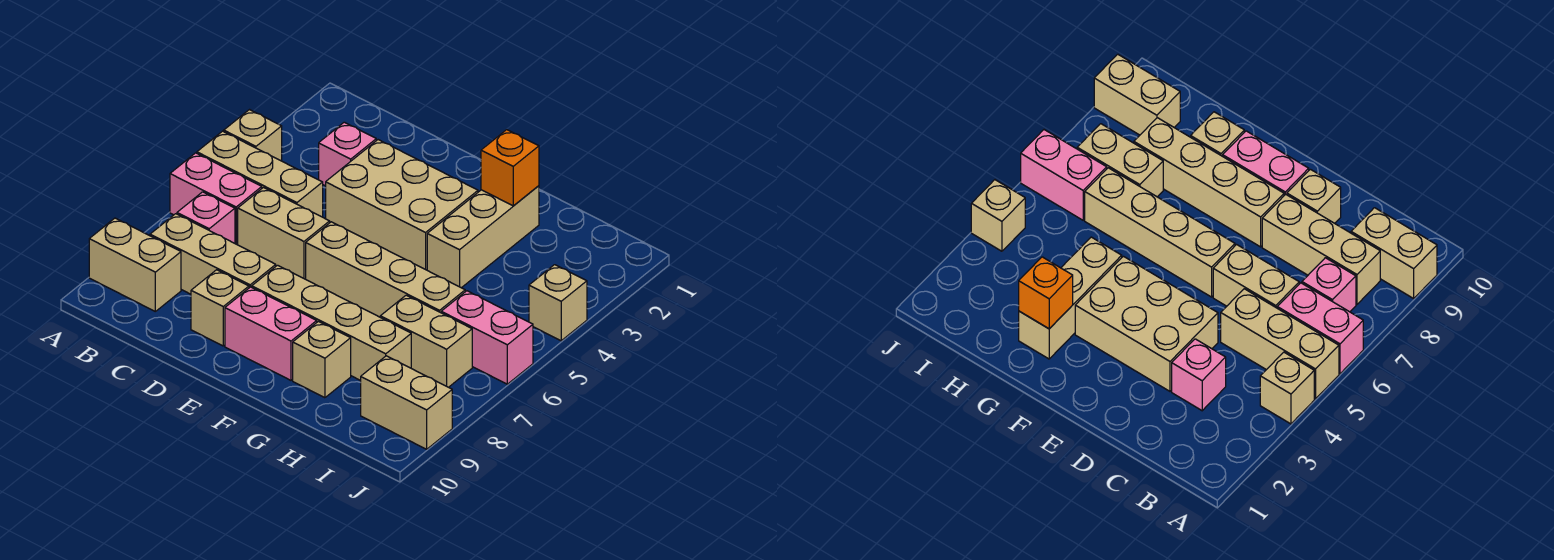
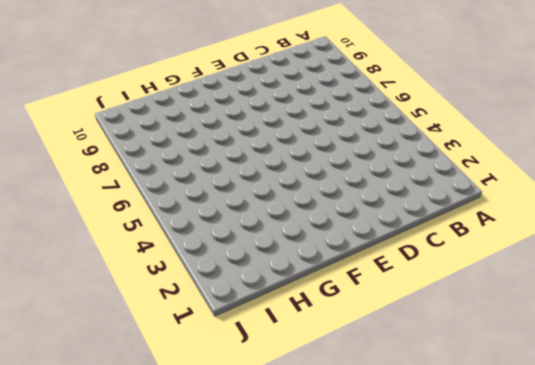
none -> tan 1x1 brick [224,110,282,161]
none -> tan 1x3 brick [197,131,323,217]
none -> pink 1x2 brick [170,153,262,245]

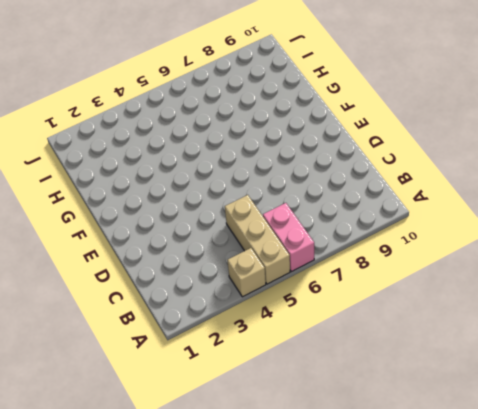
none -> tan 1x2 brick [89,218,181,311]
none -> pink 1x1 brick [177,192,235,243]
none -> tan 1x3 brick [150,214,276,294]

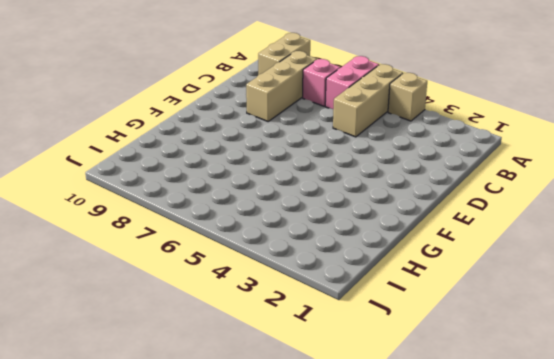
none -> pink 1x1 brick [319,122,376,186]
none -> tan 1x2 brick [238,188,330,279]
none -> tan 2x3 brick [326,140,478,270]

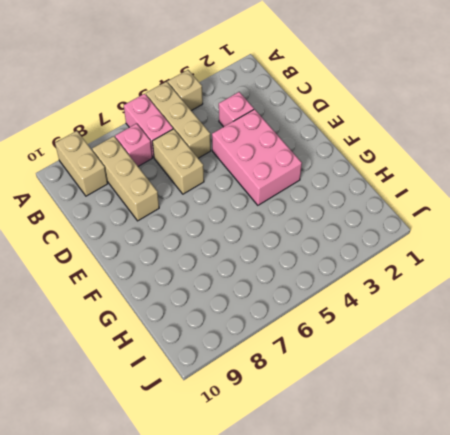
pink 2x3 brick [212,109,302,205] -> tan 2x3 brick [326,140,478,270]
none -> tan 1x1 brick [191,270,249,346]
none -> tan 1x4 brick [306,222,465,317]
none -> tan 1x4 brick [252,265,411,381]

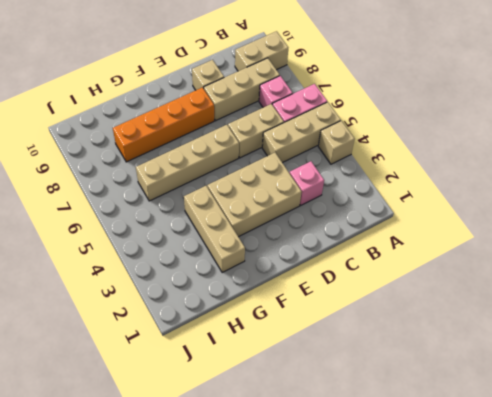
orange 1x4 brick [113,88,214,162] -> tan 1x4 brick [252,265,411,381]
none -> pink 1x2 brick [225,287,317,380]
none -> tan 1x1 brick [293,321,351,398]
none -> tan 1x2 brick [380,295,472,387]

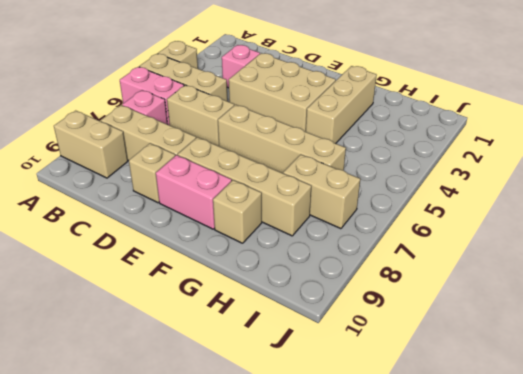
none -> pink 1x2 brick [441,291,533,384]
none -> tan 1x2 brick [361,356,452,449]
none -> tan 1x1 brick [529,265,587,341]

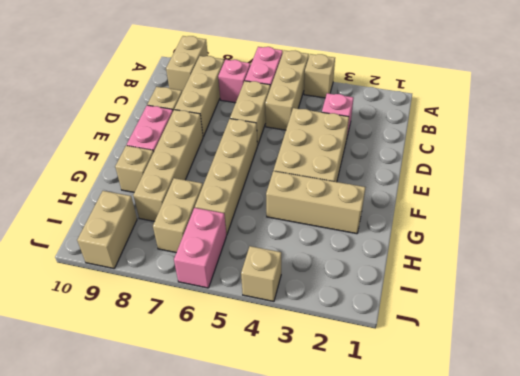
none -> orange 1x1 brick [481,130,539,206]

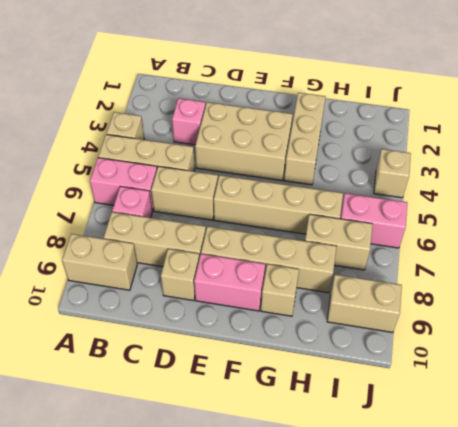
none -> orange 1x1 brick [481,130,539,206]

